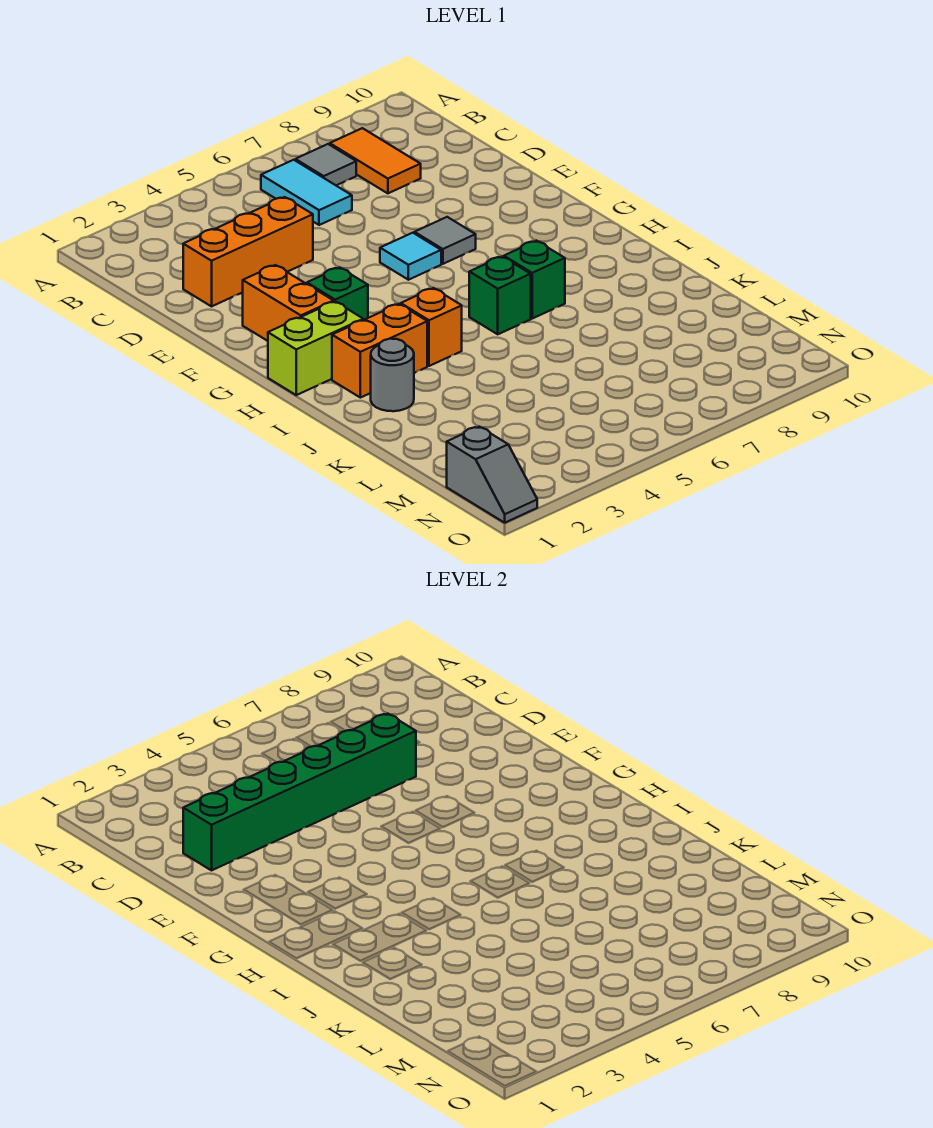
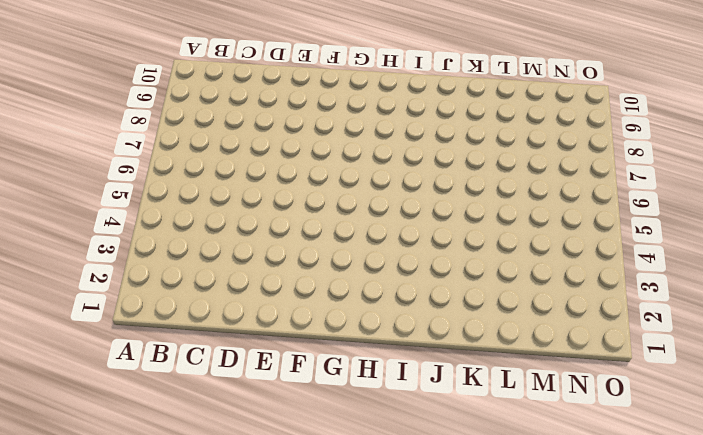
none -> cyan 1x2 tile [261,160,352,225]
none -> grey 1x1 tile [295,144,356,185]
none -> orange 1x2 tile [330,128,421,193]

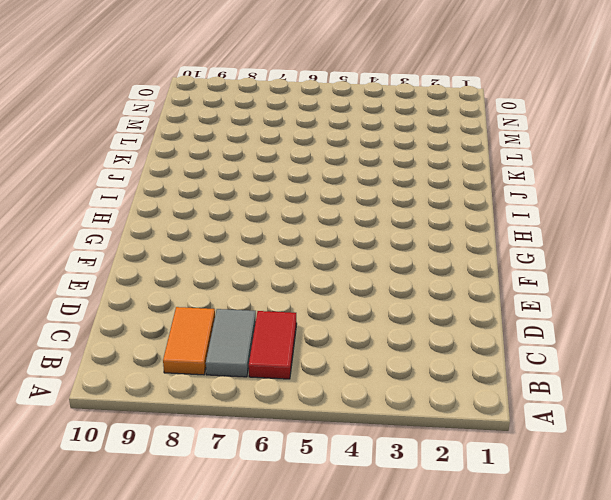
red 1x2 tile [249,311,297,379] -> cyan 1x2 tile [261,160,352,225]
grey 1x2 tile [206,309,256,377] -> grey 1x1 tile [295,144,356,185]
none -> orange 1x3 brick [183,197,313,306]
none -> orange 1x2 brick [243,265,334,341]
none -> cyan 1x1 tile [380,233,441,280]

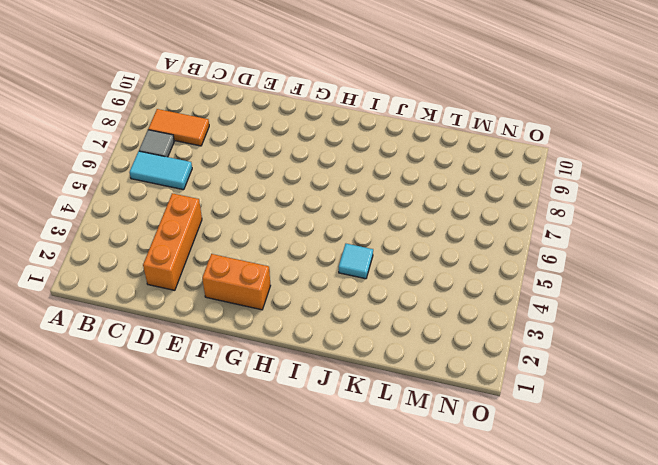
cyan 1x1 tile [339,244,373,279] -> cyan 1x1 tile moved to [380,233,441,280]
none -> grey 1x1 tile [414,217,476,264]
none -> green 1x1 brick [307,267,368,320]
none -> lime 1x2 brick [268,302,363,395]

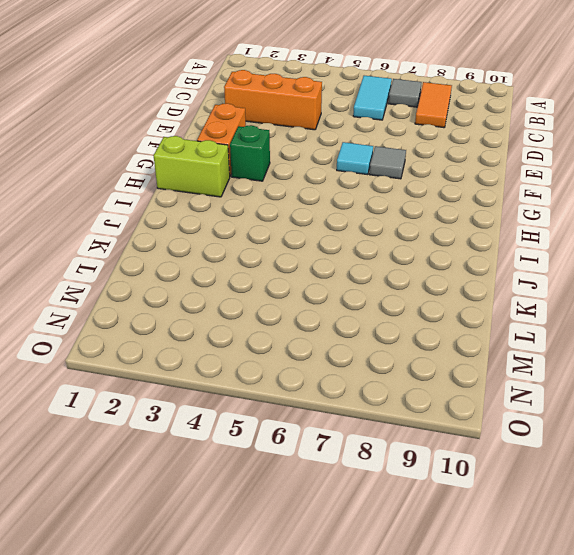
none -> orange 1x2 brick [332,304,427,398]
none -> orange 1x1 brick [400,288,462,366]
none -> green 1x1 brick [469,257,531,334]

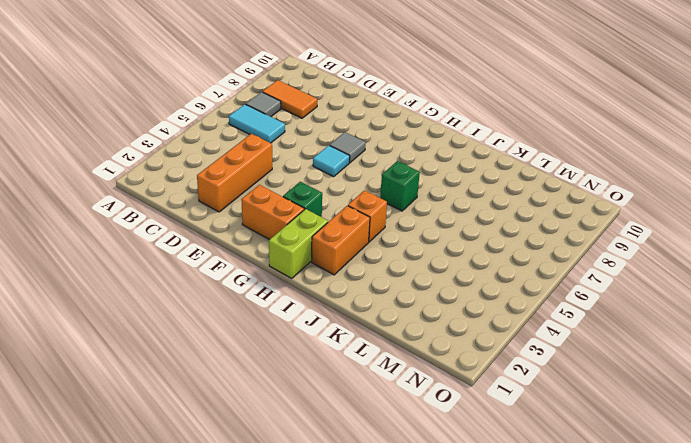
none -> green 1x1 brick [504,241,565,318]
none -> grey 1x1 round brick [371,339,414,411]
none -> grey 1x2 slope [447,427,537,523]

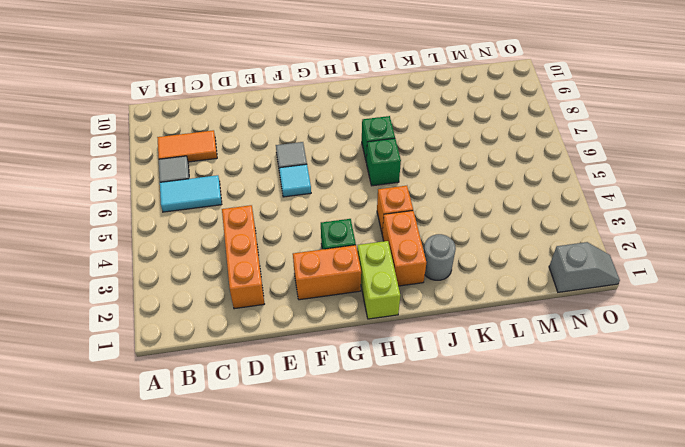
none -> green 1x6 brick [183,714,416,870]

